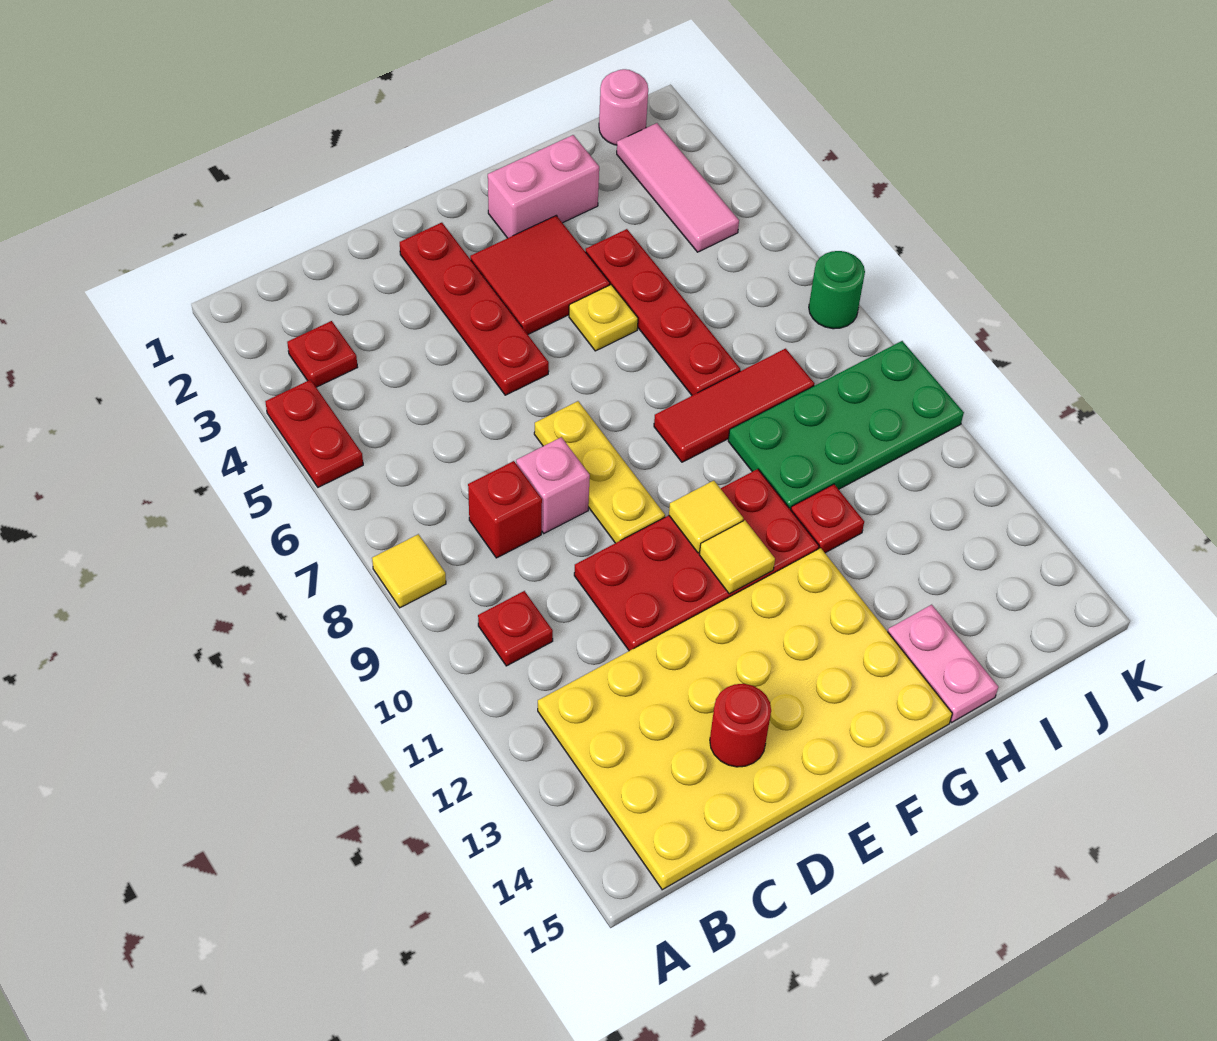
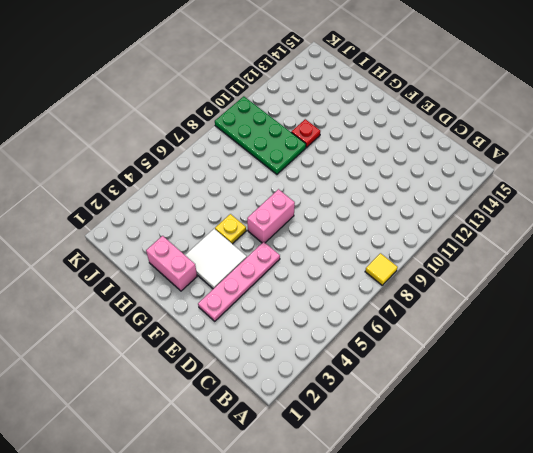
pink 1x4 plate [198,242,280,321] -> red 1x4 plate [400,223,549,395]
white 2x2 tile [185,229,247,289] -> red 2x2 tile [470,216,610,334]
pink 1x2 brick [247,189,295,243] -> none
none -> red 1x2 plate [265,380,363,487]
none -> red 1x1 plate [287,321,358,387]
none -> red 1x1 plate [478,591,553,666]

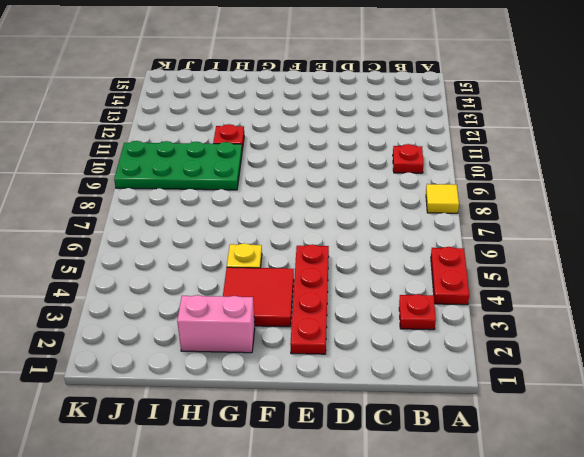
none -> yellow 4x6 plate [538,548,952,890]
none -> red 1x1 brick [468,461,542,558]
none -> pink 1x1 brick [516,437,590,533]

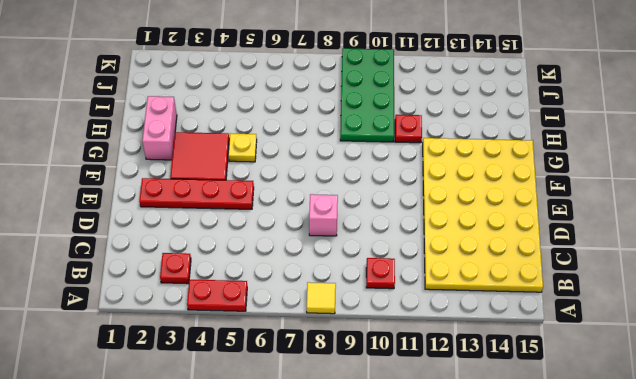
none -> red 1x1 brick [468,461,542,558]
none -> red 2x4 plate [574,469,819,651]
none -> yellow 1x3 plate [534,401,665,543]

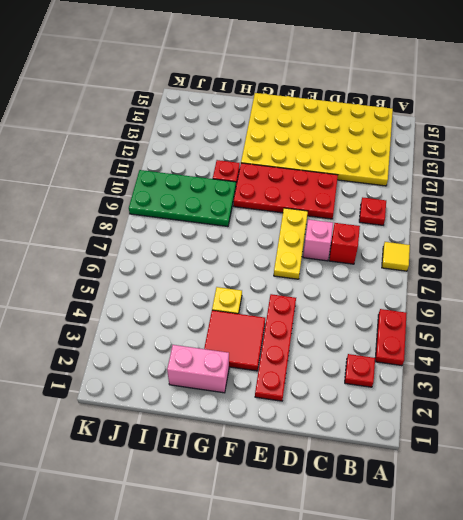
none -> red 1x3 tile [654,349,814,462]
none -> red 1x4 plate [586,229,740,395]
none -> pink 1x2 plate [888,605,998,722]

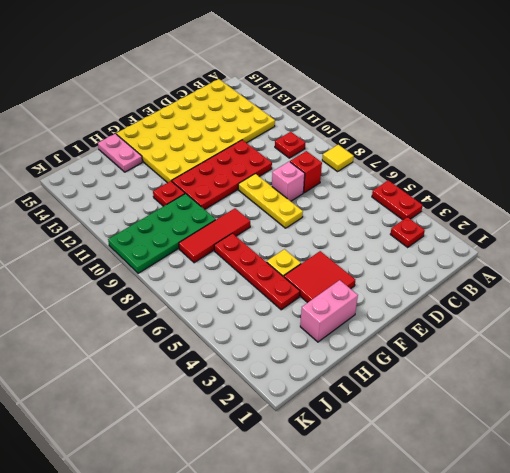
none -> red 1x4 plate [400,223,549,395]
none -> pink 1x1 round brick [599,69,648,145]
none -> pink 1x3 tile [617,123,739,252]

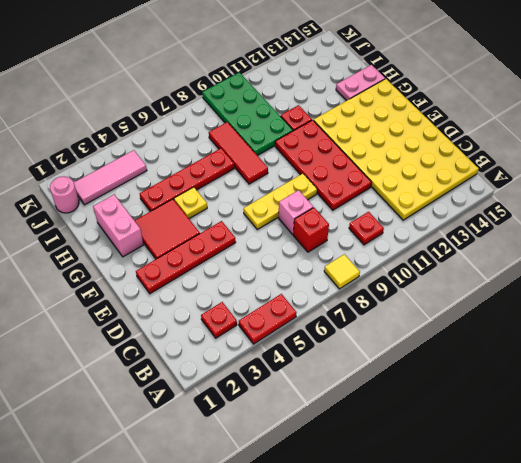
none -> green 1x1 round brick [809,251,865,329]
none -> red 1x1 round brick [710,684,771,767]
none -> yellow 1x1 tile [669,481,744,553]

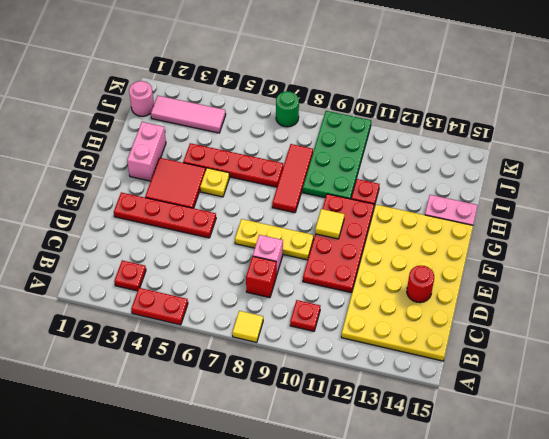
none -> yellow 1x1 tile [699,520,775,594]

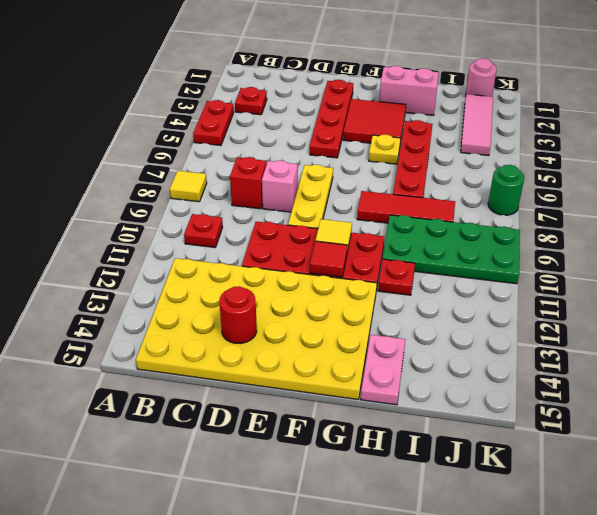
red 1x1 tile [310,241,347,277] -> yellow 1x1 tile [699,520,775,594]

